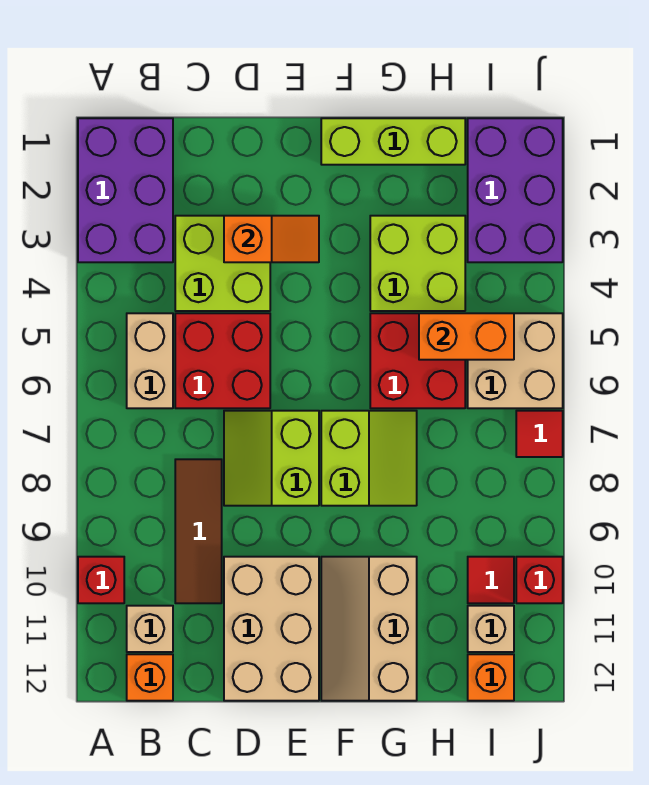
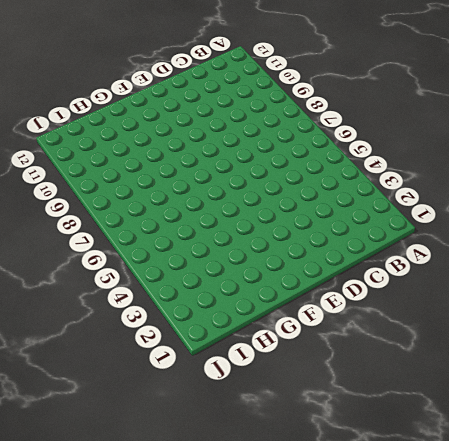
none -> purple 2x3 brick [78,118,173,262]
none -> red 1x1 brick [78,557,124,603]
none -> tan 1x2 brick [127,313,173,408]

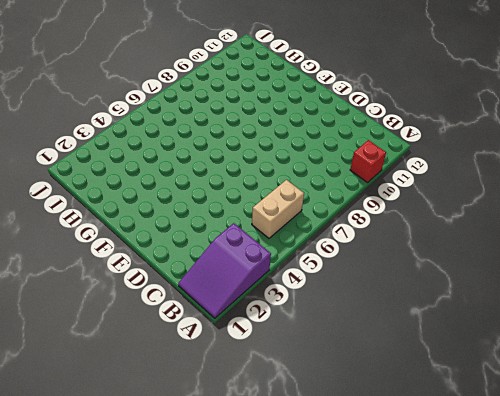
purple 2x3 slope [178,223,271,318] -> purple 2x3 brick [78,118,173,262]
none -> tan 1x1 brick [127,606,173,652]
none -> orange 1x1 brick [127,654,173,701]
none -> lime 2x2 brick [175,216,270,311]

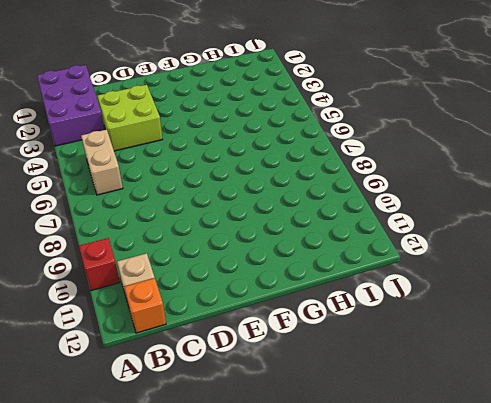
none -> red 2x2 brick [175,313,270,408]
none -> brown 1x3 tile [175,459,222,603]
none -> lime 2x2 slope [224,411,319,506]

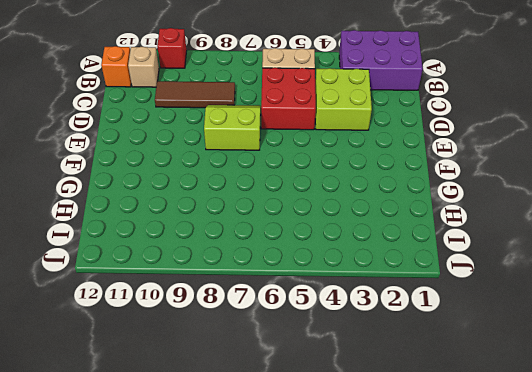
none -> tan 2x3 brick [224,557,319,701]
none -> lime 1x3 brick [321,118,465,165]
none -> lime 2x2 slope [321,411,417,506]

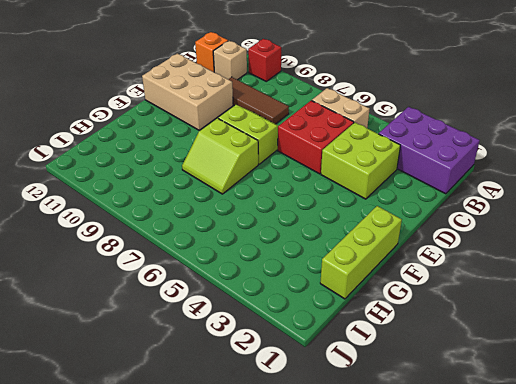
none -> tan 2x3 slope [321,557,417,701]
none -> lime 2x2 brick [370,216,465,311]
none -> red 2x2 brick [370,313,465,408]

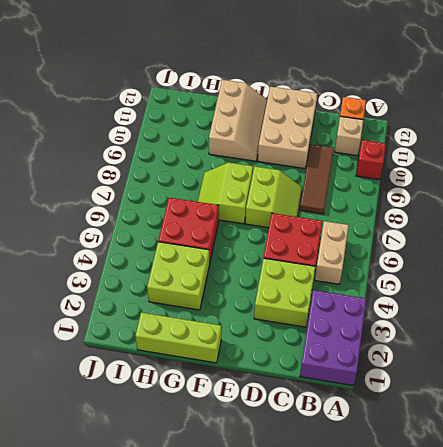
none -> purple 2x3 brick [468,118,563,262]
none -> tan 2x2 brick [468,313,563,408]
none -> red 1x1 tile [468,557,514,603]

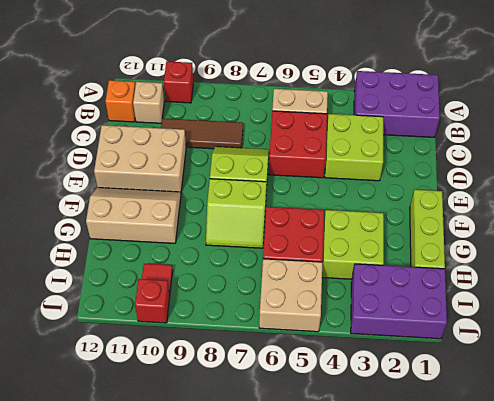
none -> tan 1x1 brick [468,606,514,652]
none -> orange 1x1 brick [468,654,514,701]
none -> red 1x1 tile [516,411,563,457]

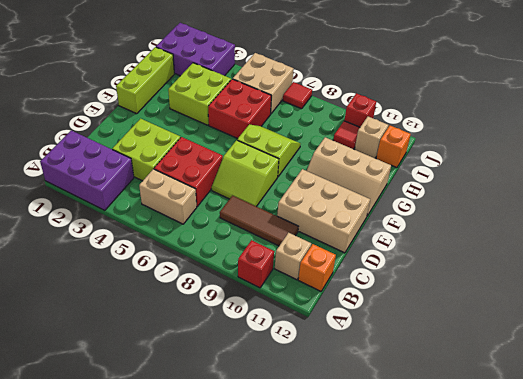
none -> orange 1x2 slope [224,216,319,262]
none -> orange 1x2 brick [419,313,514,360]

